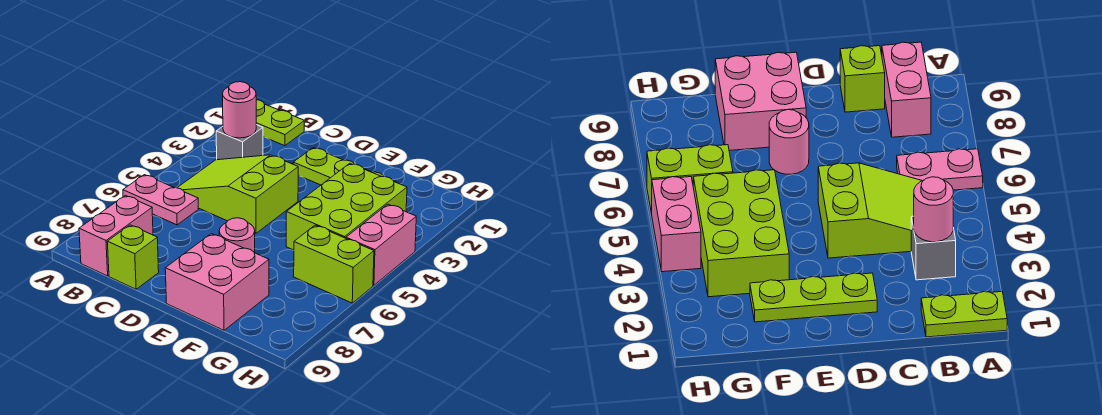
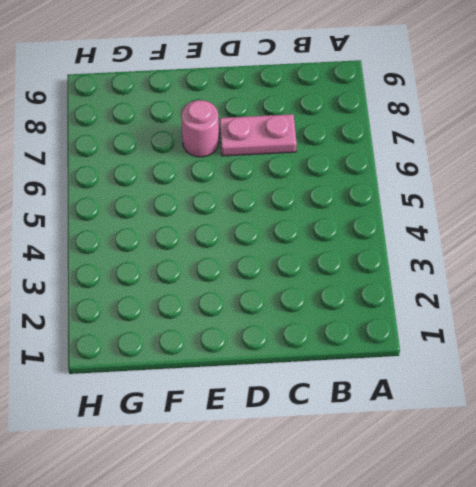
pink 1x2 plate [220,114,297,156] -> pink 1x2 plate moved to [123,175,198,225]
none -> lime 1x2 plate [256,100,304,146]
none -> grey 1x1 brick [216,125,263,160]
none -> lime 2x3 slope [177,155,298,233]

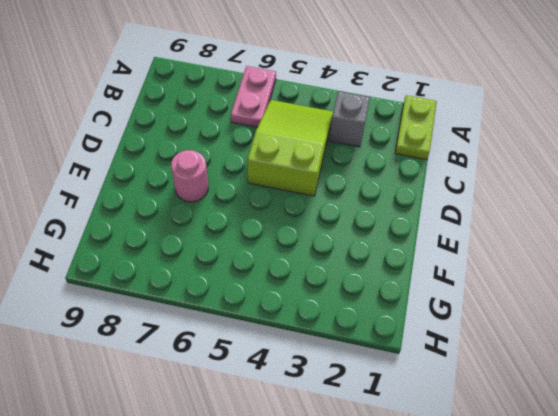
none -> pink 1x2 brick [79,196,153,276]
none -> lime 1x1 brick [107,225,159,289]
none -> lime 1x3 plate [293,148,397,185]

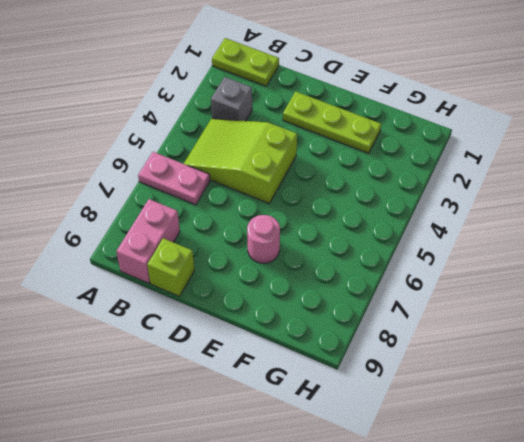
none -> pink 2x2 brick [165,234,269,330]
none -> lime 2x3 brick [286,163,407,250]
none -> lime 1x2 brick [294,225,374,303]

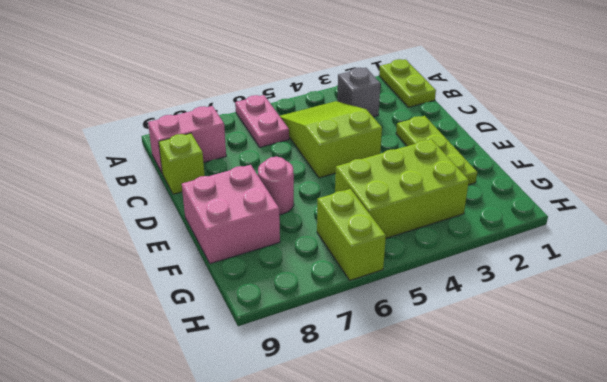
none -> pink 1x2 brick [346,204,416,285]
none -> pink 1x1 round brick [223,82,256,138]

